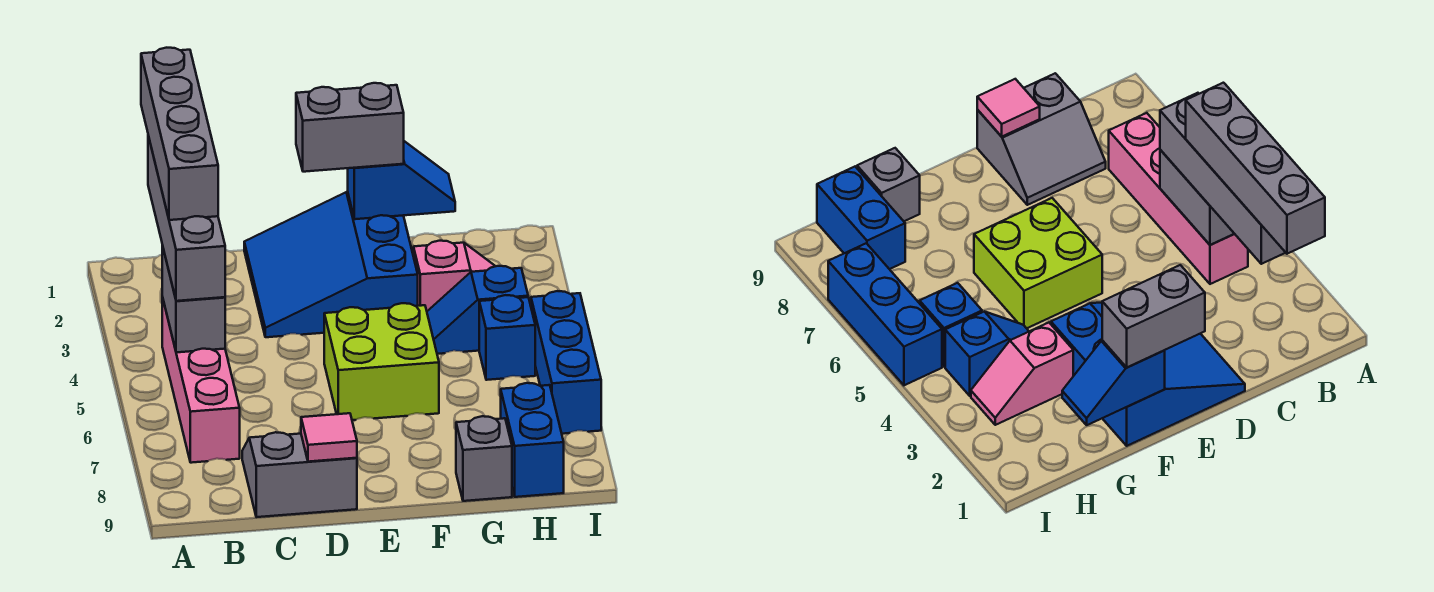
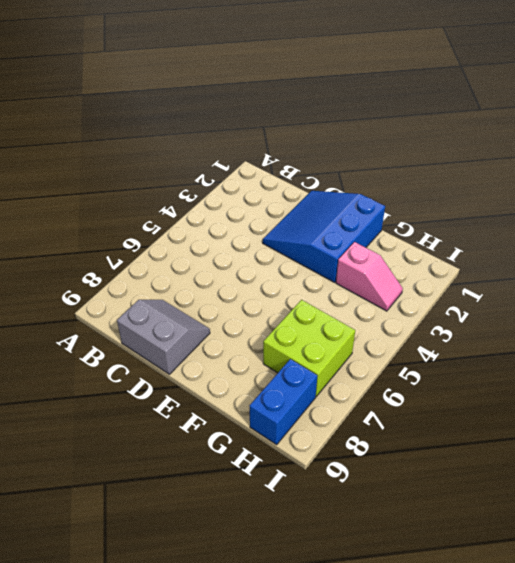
lime 2x2 brick [263,300,355,396] -> lime 2x2 brick moved to [324,303,439,420]
none -> pink 1x4 brick [162,297,240,463]
none -> blue 1x2 slope [427,266,528,354]
none -> grey 1x1 brick [456,416,512,501]

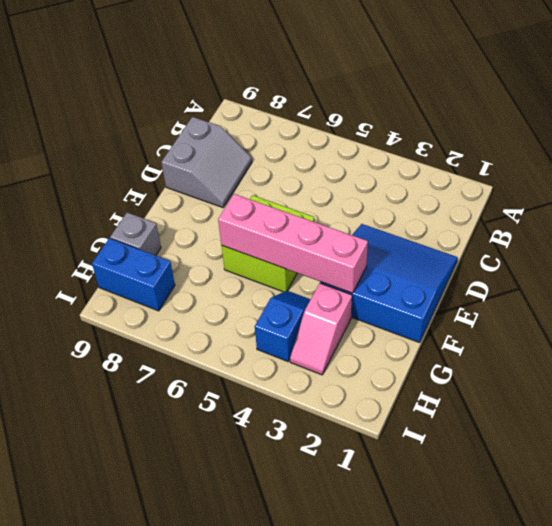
pink 1x4 brick [218,194,368,293] -> pink 1x4 brick moved to [162,297,240,463]
none -> blue 1x1 brick [479,295,535,380]
none -> blue 1x3 brick [531,291,601,434]
none -> grey 1x2 brick [162,245,225,353]

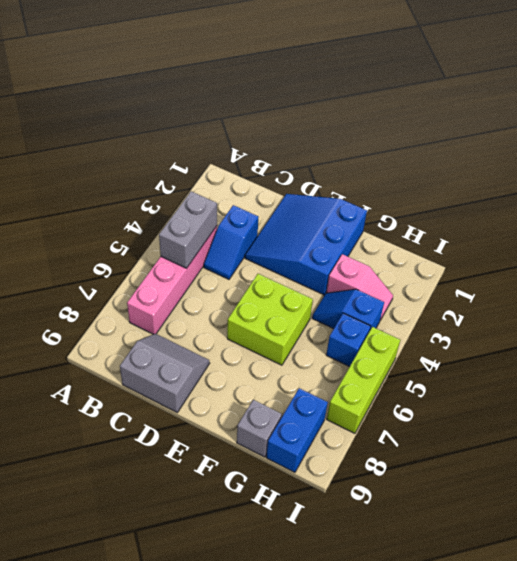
blue 1x2 slope [204,205,258,279] -> blue 1x2 slope turned to [348,141,455,219]
lime 1x3 brick [327,327,400,433] -> blue 1x3 brick [531,291,601,434]
none -> pink 1x1 tile [301,413,357,462]
none -> grey 1x4 brick [148,136,225,301]
none -> grey 1x2 brick [296,83,404,172]

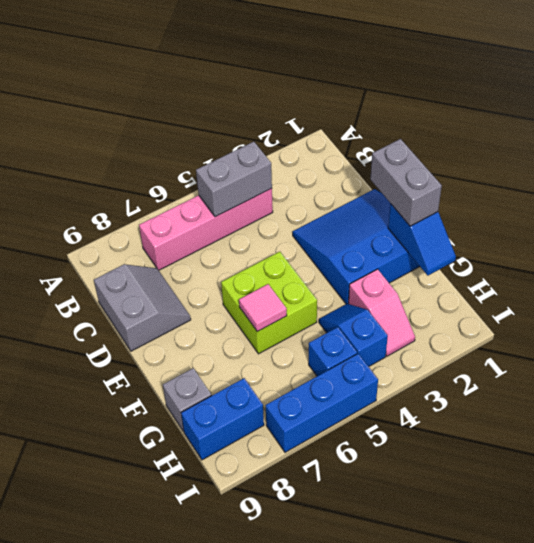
pink 1x1 tile [239,284,287,332] -> pink 1x1 tile moved to [301,413,357,462]
none -> grey 1x4 brick [148,136,225,301]
none -> grey 1x4 brick [141,48,218,220]

